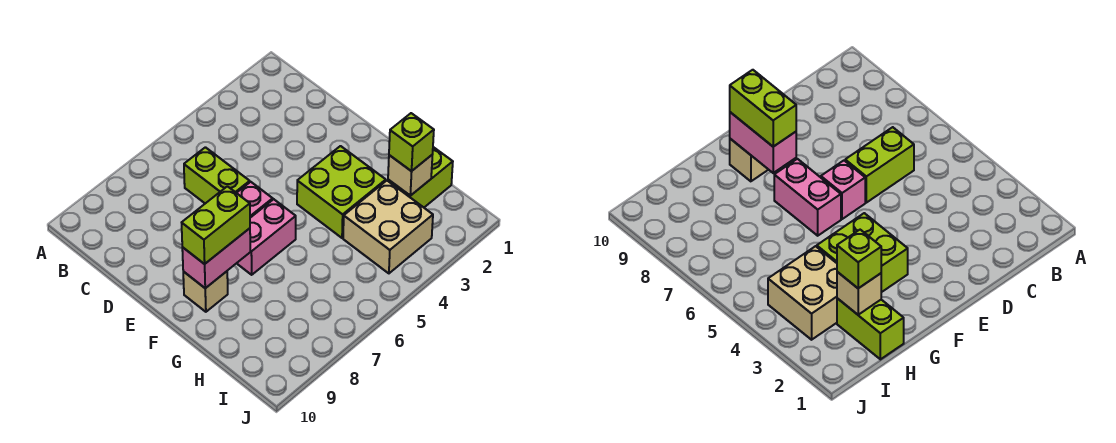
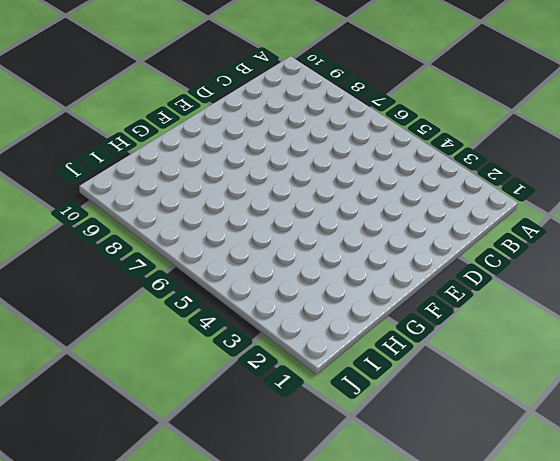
none -> lime 1x2 brick [184,147,250,203]
none -> pink 1x1 brick [237,182,273,218]

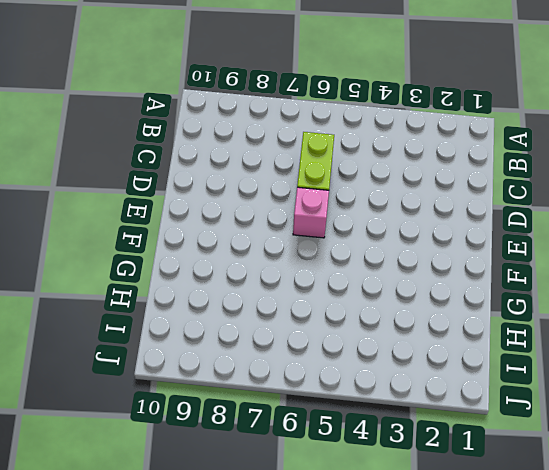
none -> lime 2x2 brick [297,146,386,238]
none -> pink 1x2 brick [237,199,296,275]

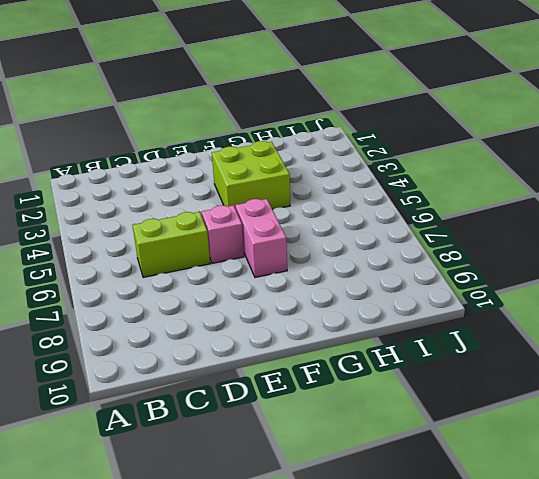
none -> tan 1x1 brick [183,271,228,312]
none -> lime 1x2 brick [388,147,453,207]

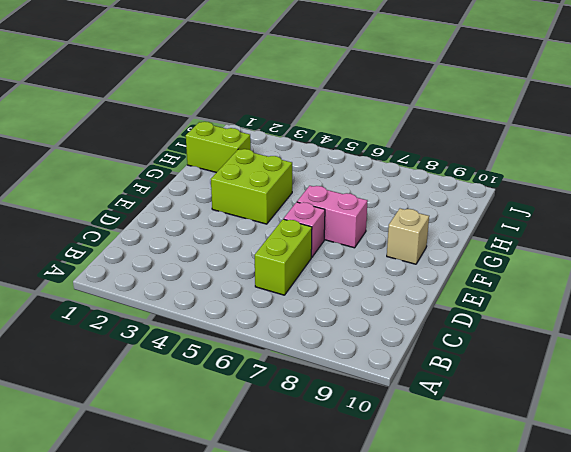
none -> tan 2x2 brick [343,181,433,273]
none -> pink 1x2 brick [182,228,250,288]

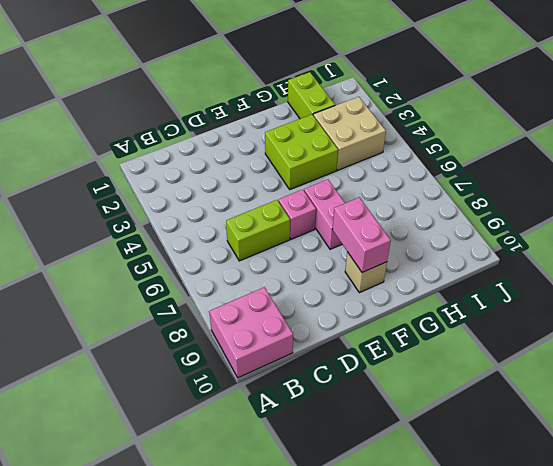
pink 2x2 brick [209,287,293,378] -> none
none -> tan 1x1 brick [388,154,433,196]
none -> lime 1x2 brick [182,186,250,264]

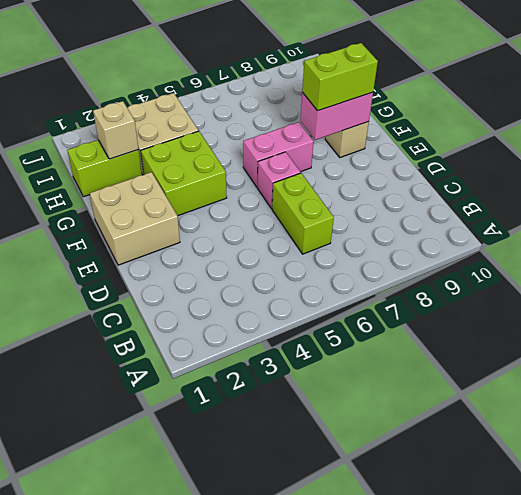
tan 2x2 brick [90,172,180,265] -> none
none -> lime 1x1 brick [389,113,434,171]

